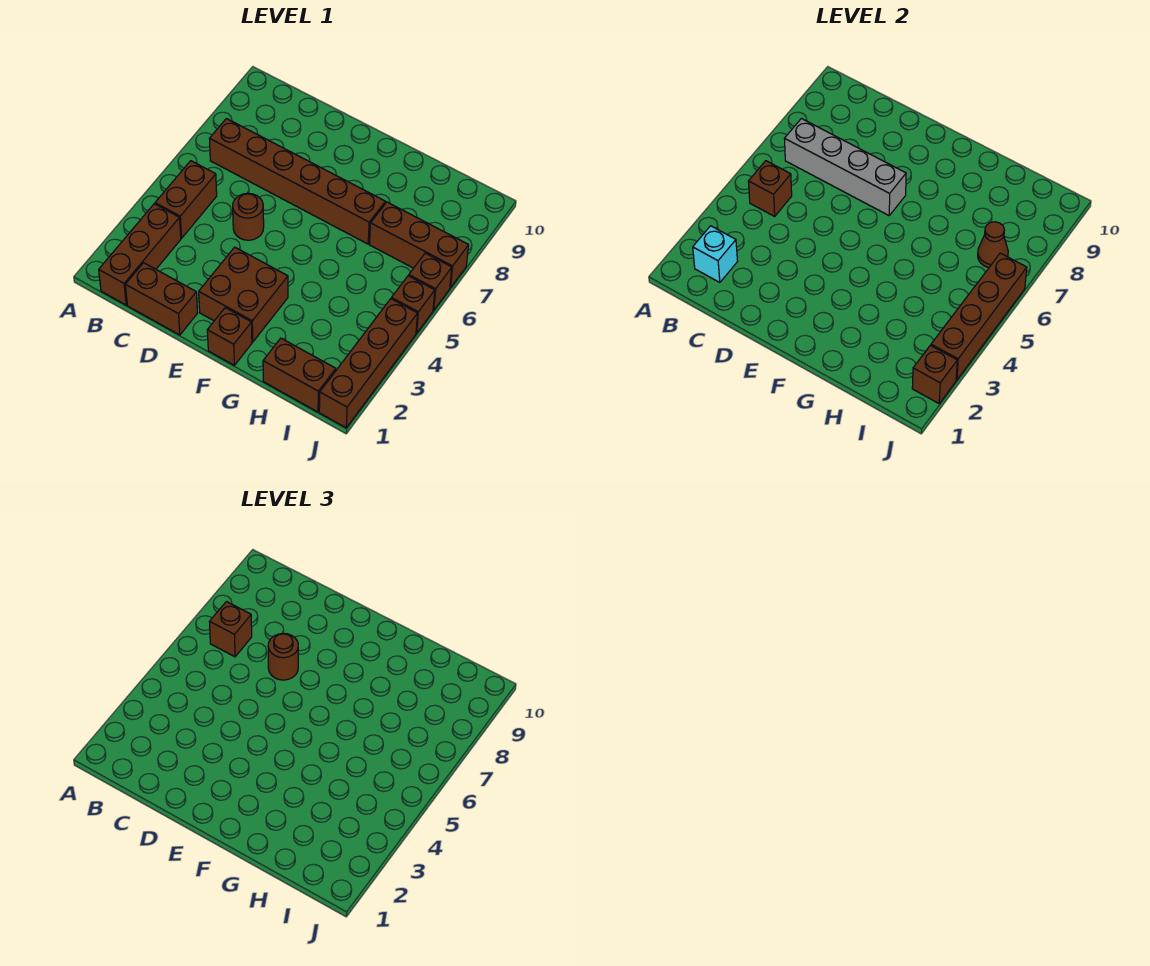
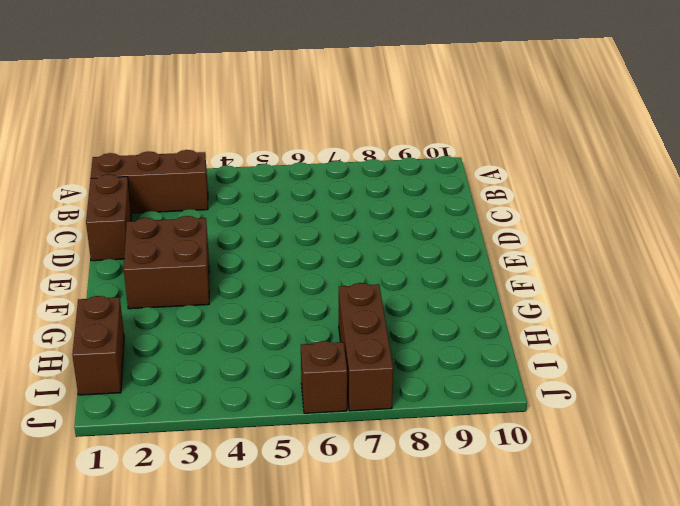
none -> brown 1x2 brick [155,161,217,238]
none -> brown 1x6 brick [209,119,385,244]
none -> brown 1x1 round brick [233,193,264,240]

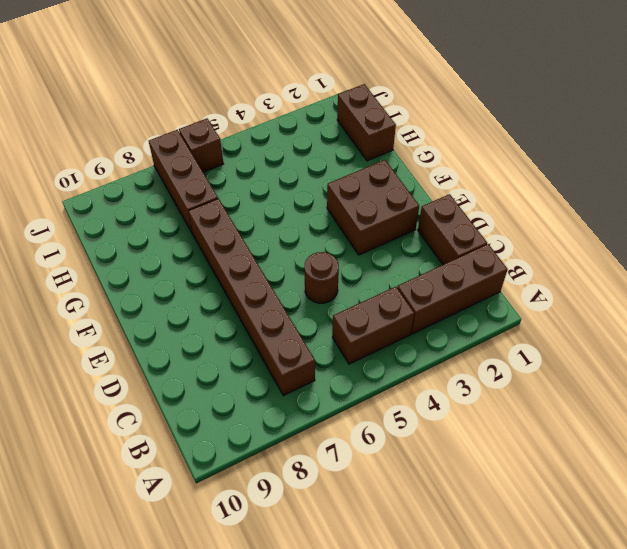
none -> brown 1x1 brick [207,308,252,365]
none -> brown 1x4 brick [319,299,418,428]
none -> brown 1x1 brick [391,276,435,333]

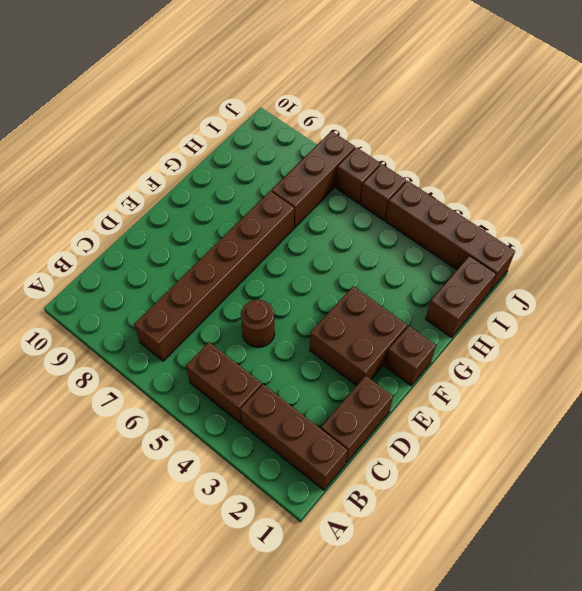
none -> cyan 1x1 brick [693,226,738,282]
none -> brown 1x1 brick [748,161,792,216]
none -> grey 1x4 brick [784,119,906,215]

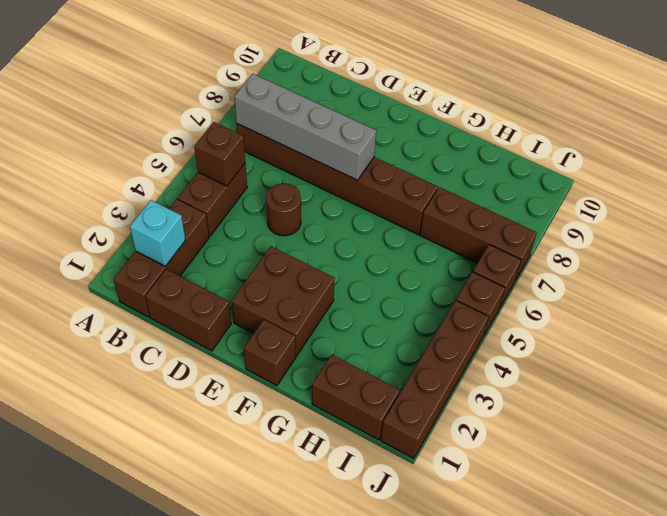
none -> brown 1x1 cone [978,222,1008,268]
none -> brown 1x1 brick [912,345,957,403]
none -> brown 1x4 brick [931,253,1027,380]

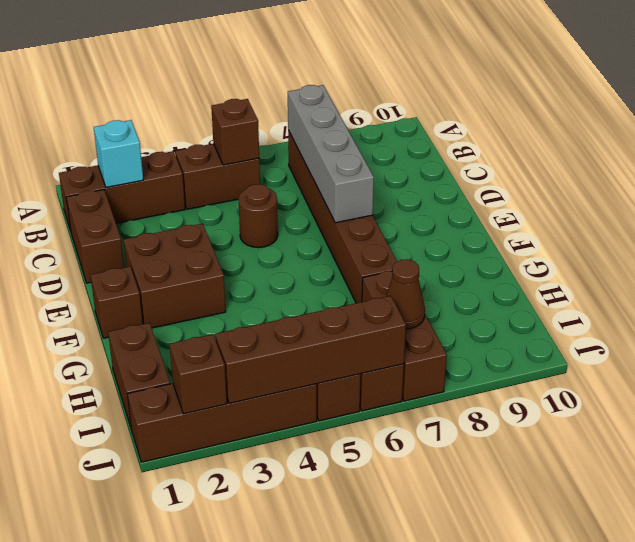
none -> brown 1x1 brick [209,602,252,657]
none -> brown 1x1 round brick [268,633,298,680]

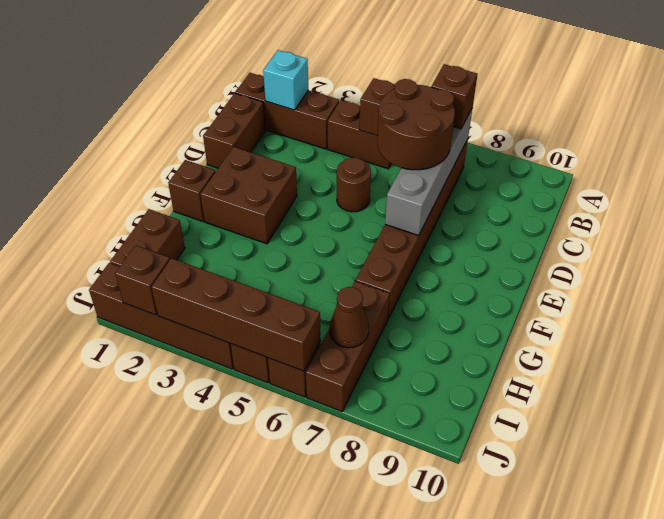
brown 2x2 round brick [377,79,455,170] -> brown 1x1 round brick [268,633,298,680]

